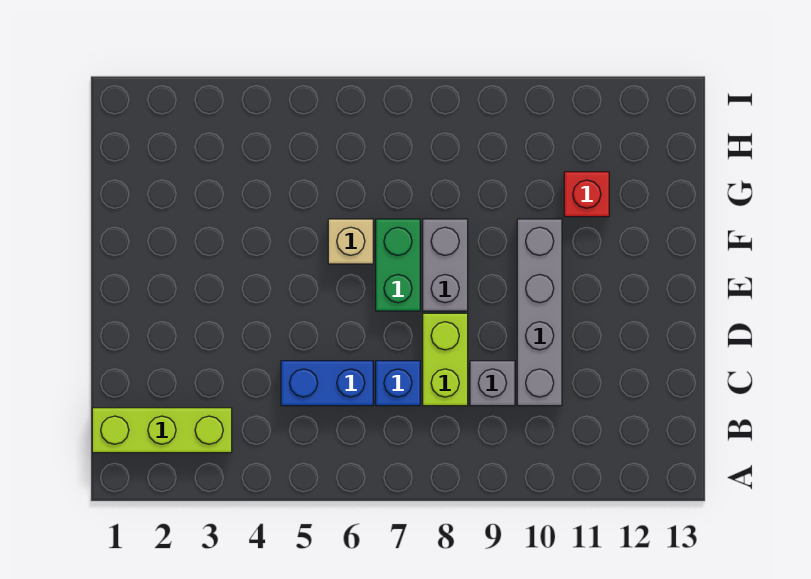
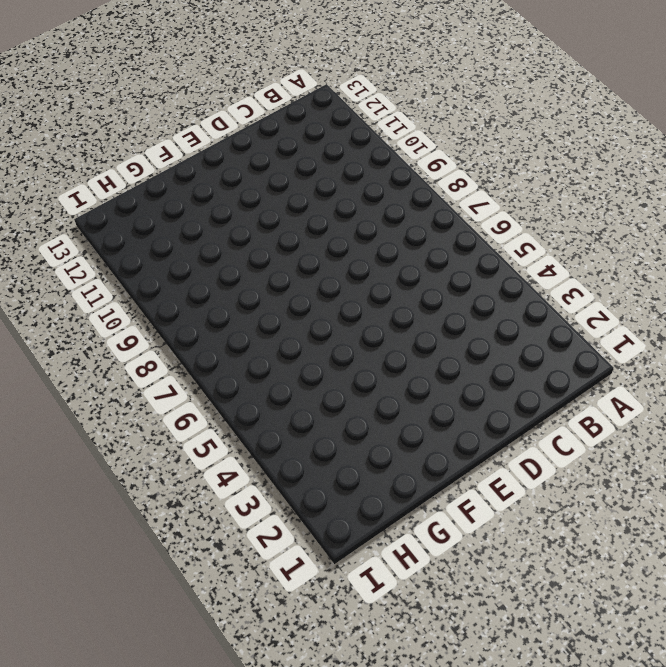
none -> lime 1x3 brick [92,408,232,453]
none -> blue 1x2 brick [281,361,373,406]

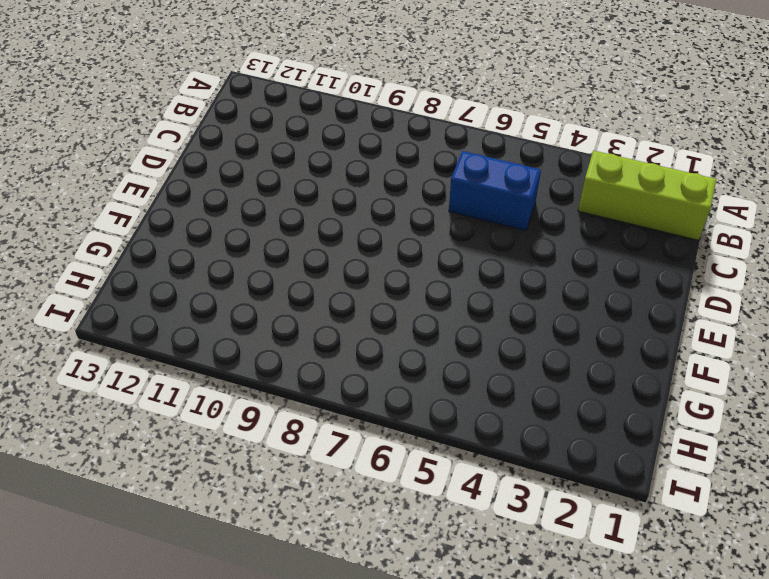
none -> blue 1x1 brick [376,361,420,406]
none -> lime 1x2 brick [423,313,468,406]

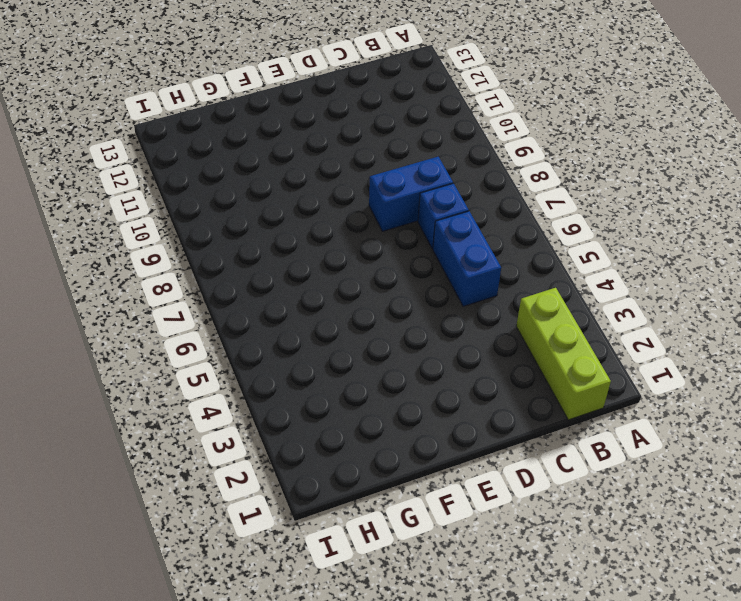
blue 1x2 brick [369,157,453,231] -> lime 1x2 brick [423,313,468,406]
none -> grey 1x1 brick [470,361,515,406]
none -> grey 1x4 brick [517,219,562,406]

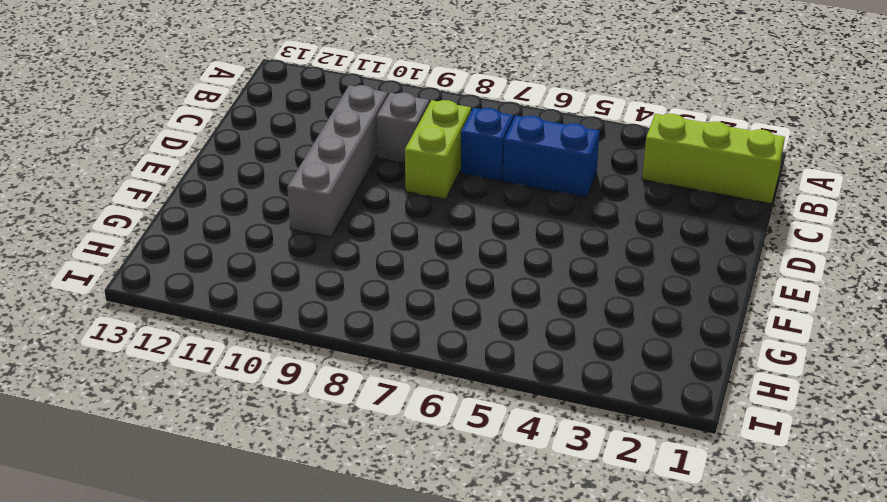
none -> green 1x2 brick [376,219,420,311]
none -> grey 1x2 brick [423,219,468,311]

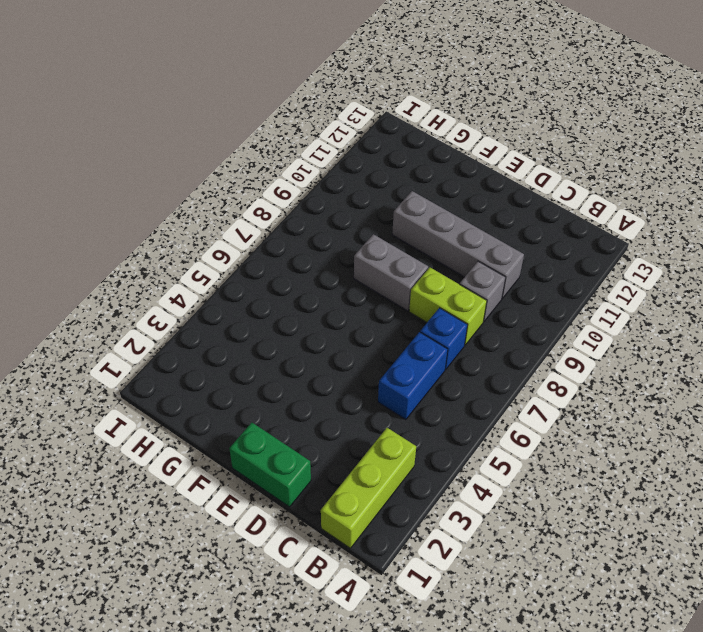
green 1x2 brick [229,423,311,507] -> green 1x2 brick moved to [376,219,420,311]
none -> tan 1x1 brick [328,219,373,264]
none -> red 1x1 brick [564,172,609,217]

